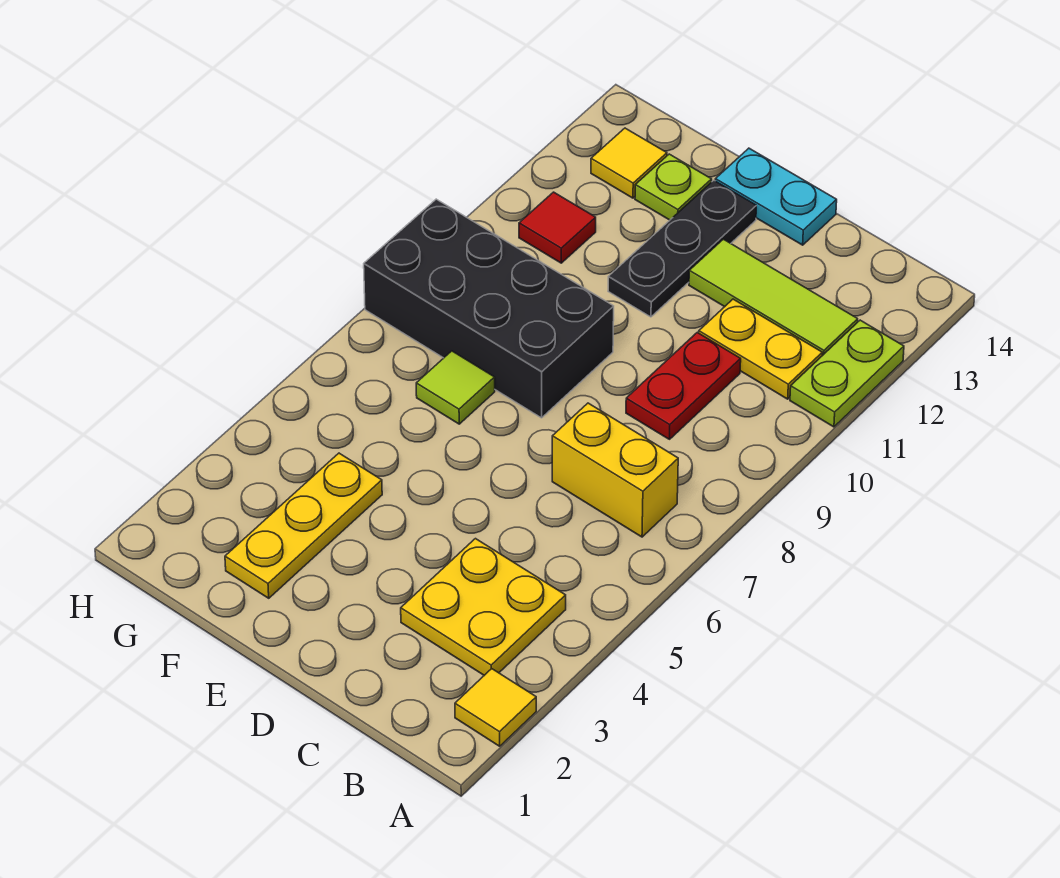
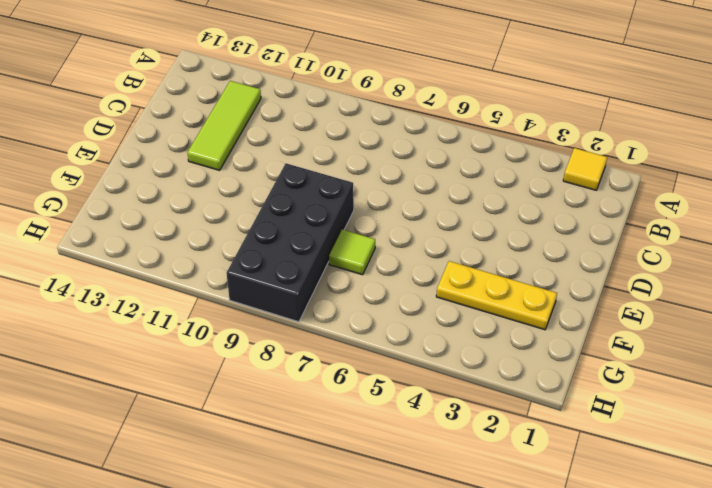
none -> lime 1x2 plate [790,320,904,427]
none -> yellow 2x2 plate [401,539,566,675]
none -> yellow 1x2 brick [552,403,678,537]

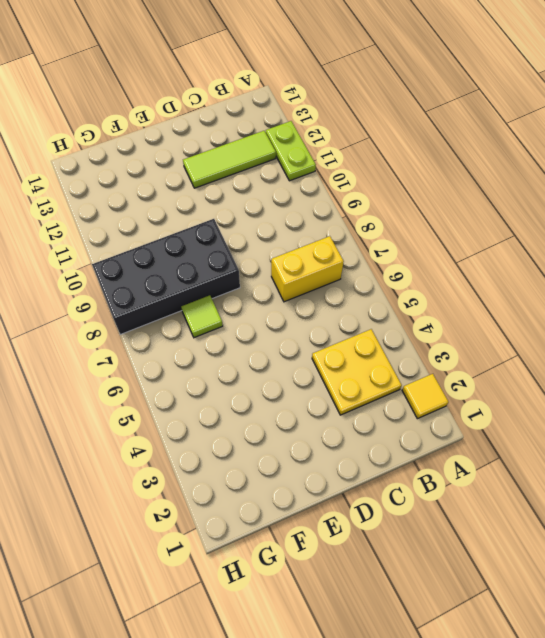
none -> yellow 1x2 plate [699,299,822,399]
none -> red 1x2 plate [626,333,741,439]
none -> cyan 1x2 plate [715,148,837,245]

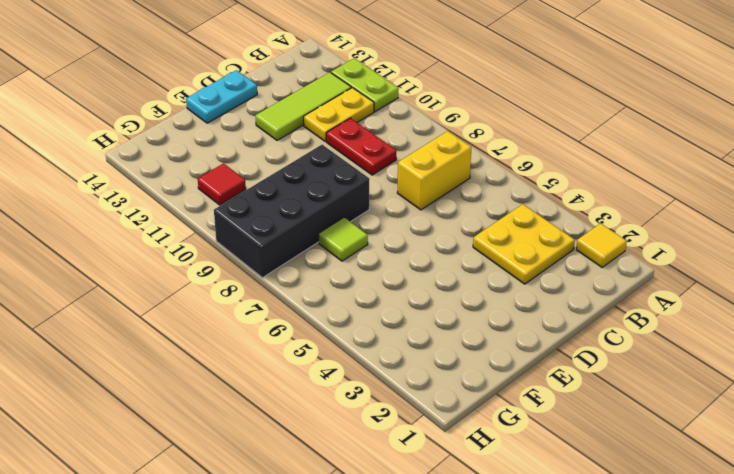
none -> black 1x3 plate [608,180,756,317]
none -> yellow 1x3 plate [225,453,382,598]
none -> lime 1x1 plate [635,154,712,220]

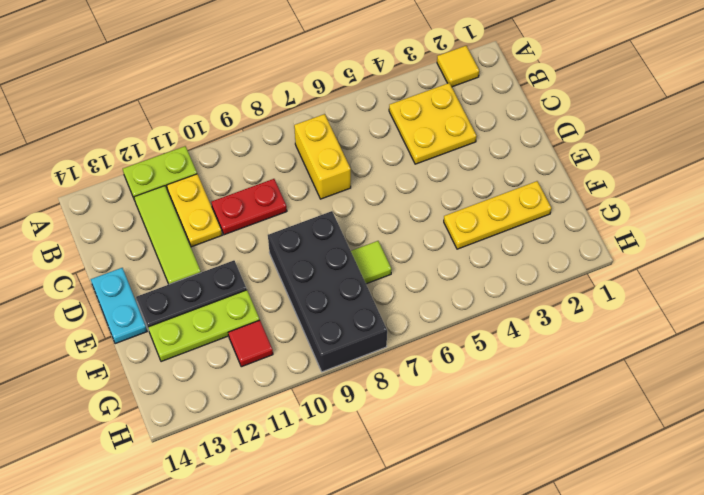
lime 1x3 plate [148,290,260,362] -> lime 1x1 plate [635,154,712,220]
none -> yellow 1x1 tile [591,128,667,198]

